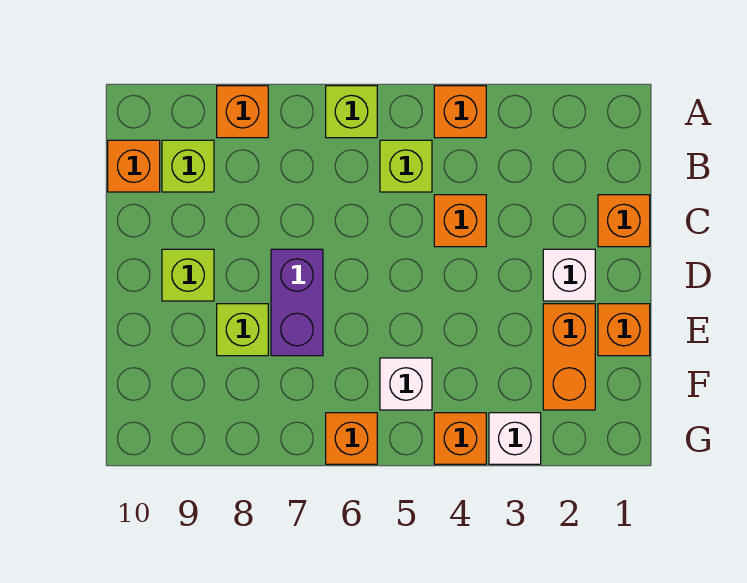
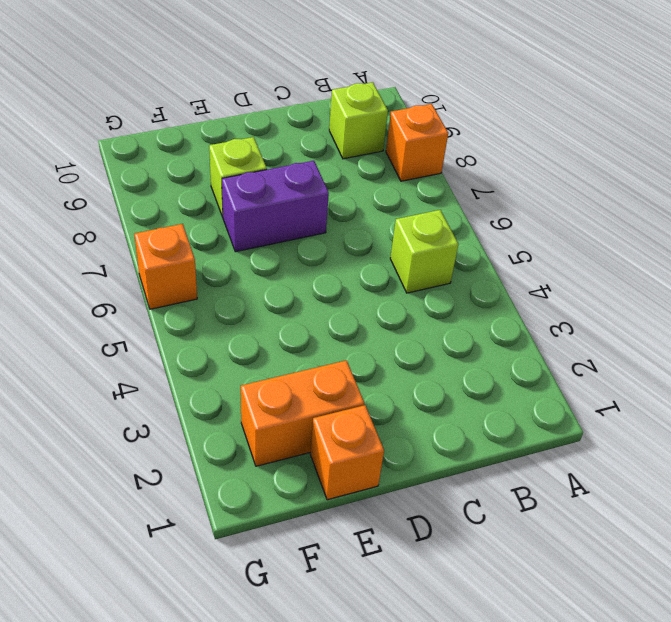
none -> orange 1x1 brick [434,86,486,138]
none -> lime 1x1 brick [326,86,377,138]
none -> orange 1x1 brick [108,140,160,192]

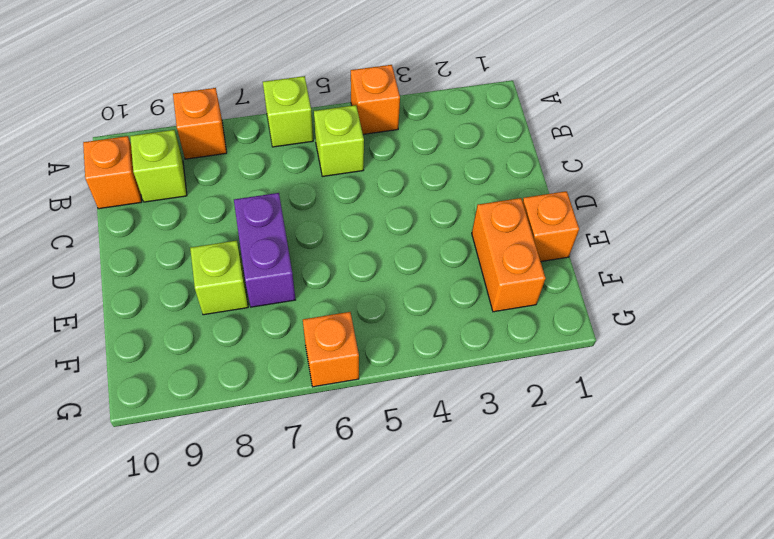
none -> orange 1x1 brick [598,195,650,247]
none -> orange 1x1 brick [434,195,486,247]
none -> white 1x1 brick [543,249,595,301]

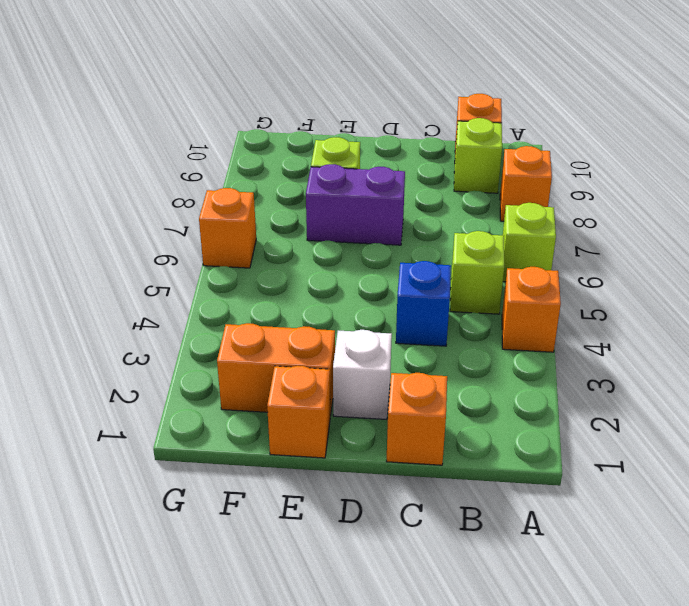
blue 1x1 brick [396,261,451,346] -> orange 1x1 brick [434,195,486,247]
none -> lime 1x1 brick [162,249,214,301]
none -> white 1x1 brick [380,358,432,410]
none -> white 1x1 brick [489,413,541,464]

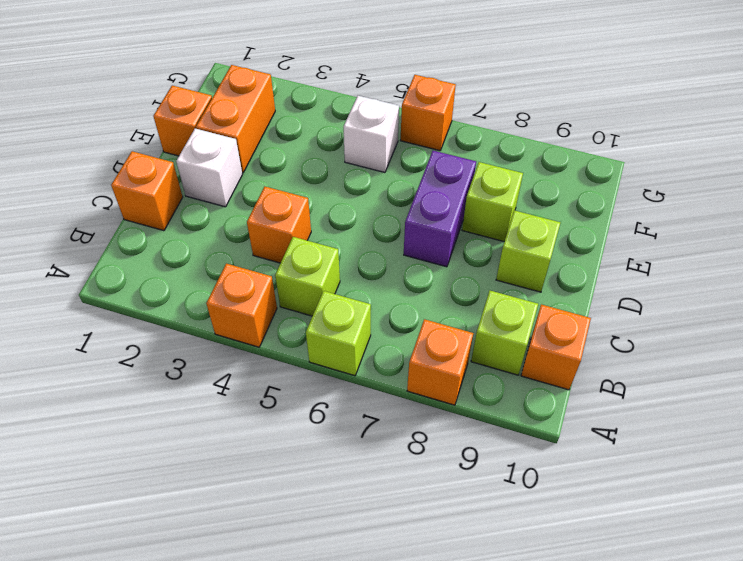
none -> white 1x1 brick [489,413,541,464]
none -> orange 1x1 brick [434,413,486,464]

